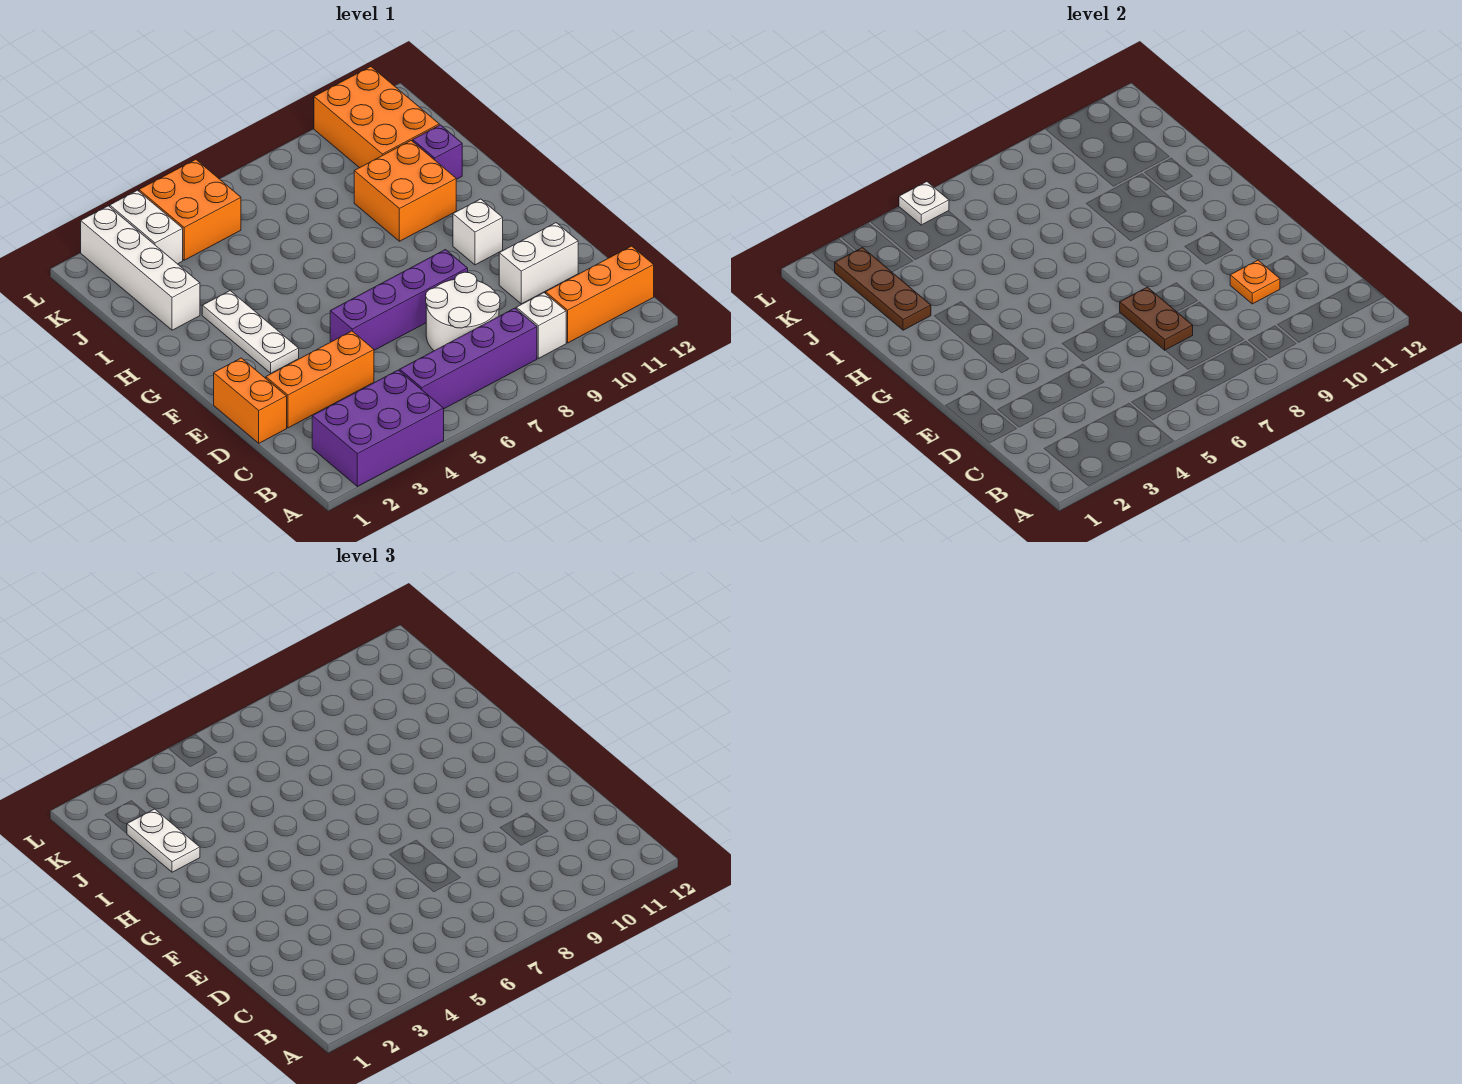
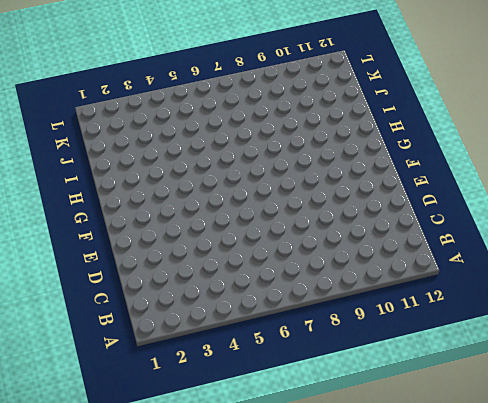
none -> purple 2x3 brick [312,370,444,486]
none -> purple 1x4 brick [400,308,537,409]
none -> white 1x1 brick [516,293,566,358]

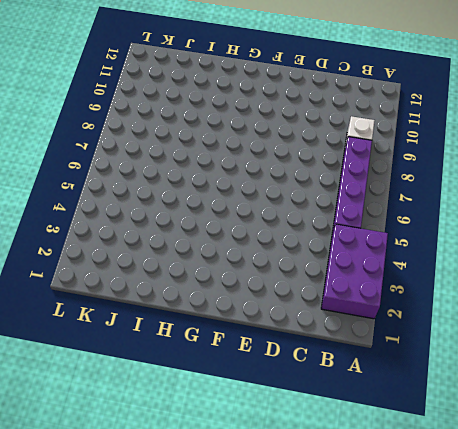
none -> orange 1x3 brick [546,246,654,343]
none -> white 2x2 round brick [426,272,500,351]
none -> orange 1x2 brick [214,358,287,443]

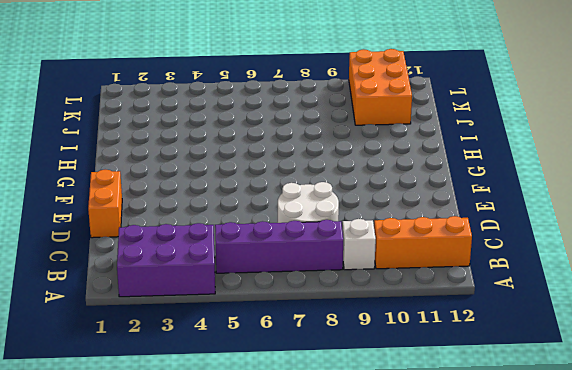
none -> orange 1x3 brick [266,331,374,428]
none -> white 1x2 brick [499,223,578,304]
none -> purple 1x4 brick [330,250,468,350]

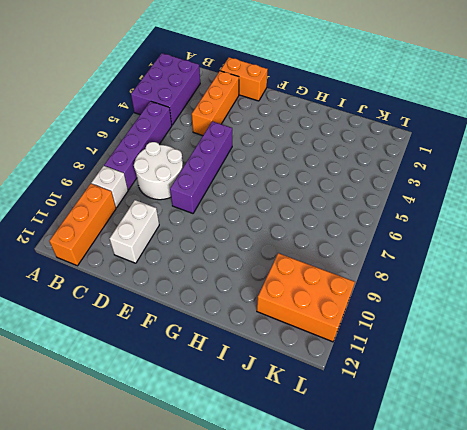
none -> white 1x3 plate [202,291,299,373]
none -> white 1x1 brick [453,199,503,265]
none -> orange 2x2 brick [354,141,456,241]

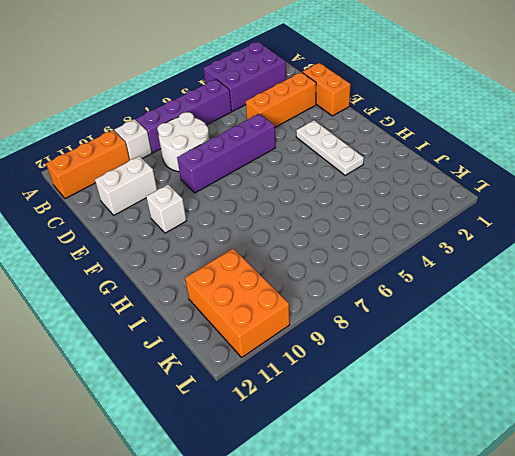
none -> orange 2x2 brick [354,141,456,241]
none -> white 1x4 brick [81,206,200,330]
none -> purple 1x1 brick [413,125,462,179]

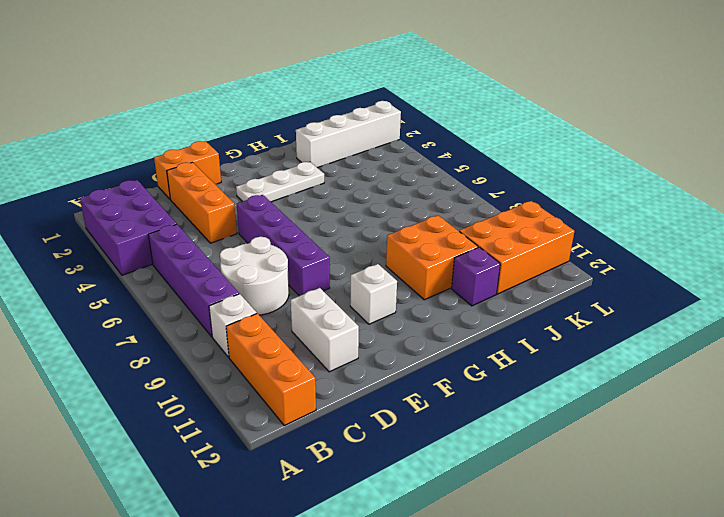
none -> white 1x2 brick [110,190,183,264]
none -> orange 2x2 brick [139,159,241,260]
none -> brown 1x2 plate [1120,287,1193,350]

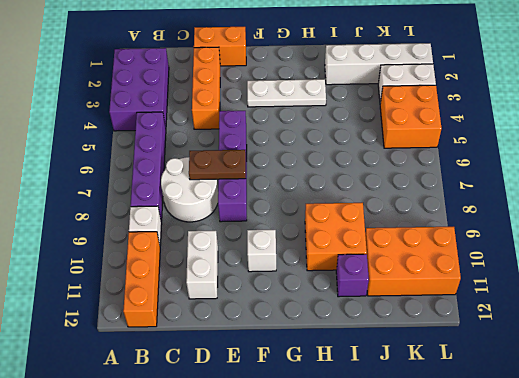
none -> orange 1x1 plate [1230,260,1280,304]
none -> brown 1x3 plate [835,248,931,330]
none -> white 1x1 plate [899,182,949,225]

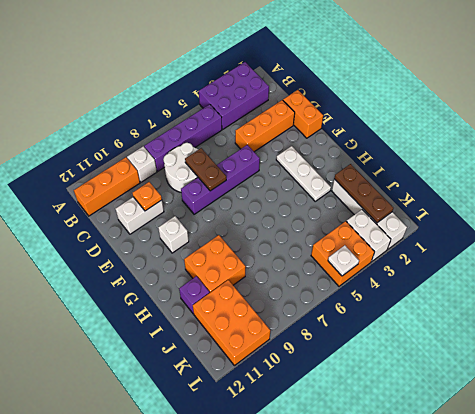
none -> white 1x2 plate [127,809,200,872]

